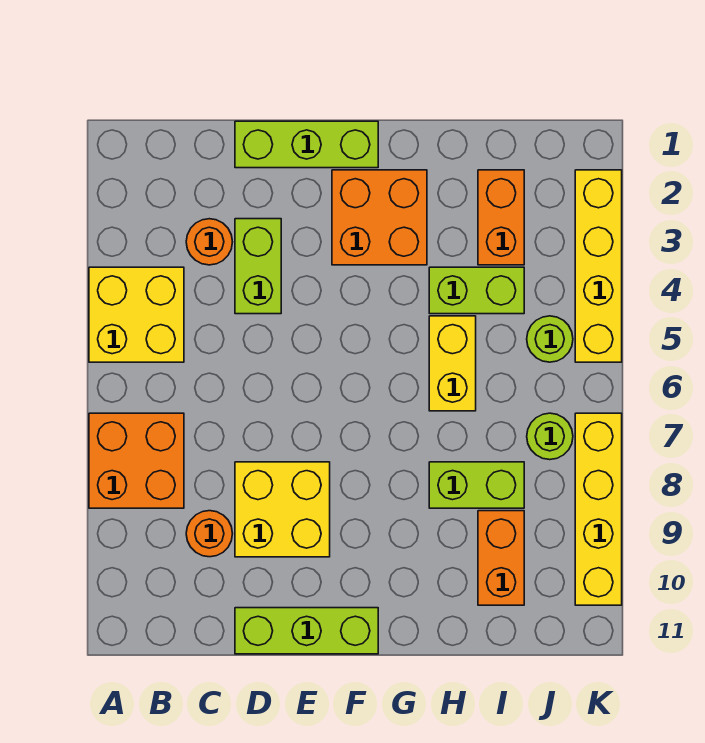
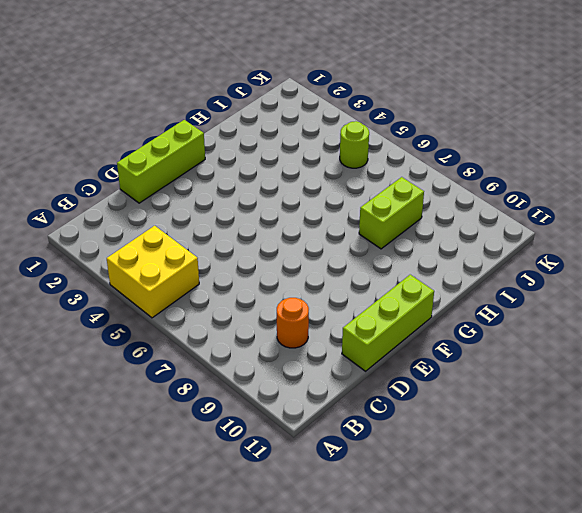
none -> orange 2x2 brick [89,413,184,508]
none -> orange 1x1 round brick [186,219,232,265]
none -> lime 1x2 brick [235,219,281,314]

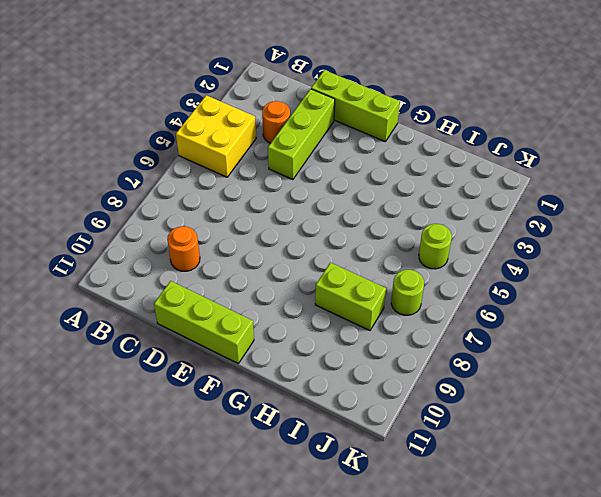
lime 1x3 brick [268,89,335,180] -> lime 1x2 brick [235,219,281,314]
none -> orange 2x2 brick [89,413,184,508]
none -> yellow 2x2 brick [235,462,330,557]
none -> orange 2x2 brick [332,170,427,265]

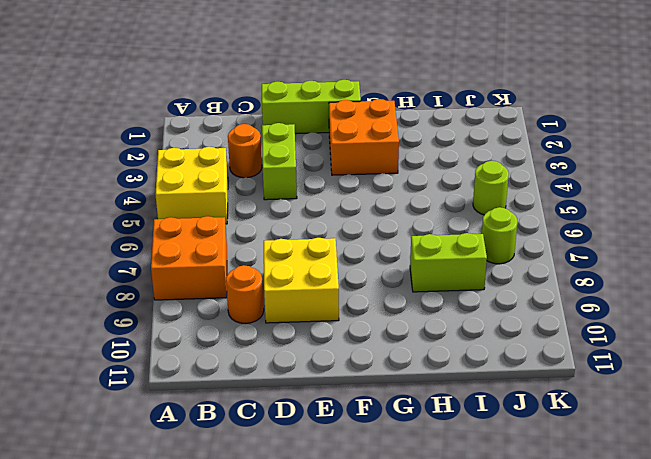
none -> lime 1x3 brick [235,608,378,654]
none -> lime 1x2 brick [429,267,524,314]
none -> yellow 1x2 brick [429,316,476,411]

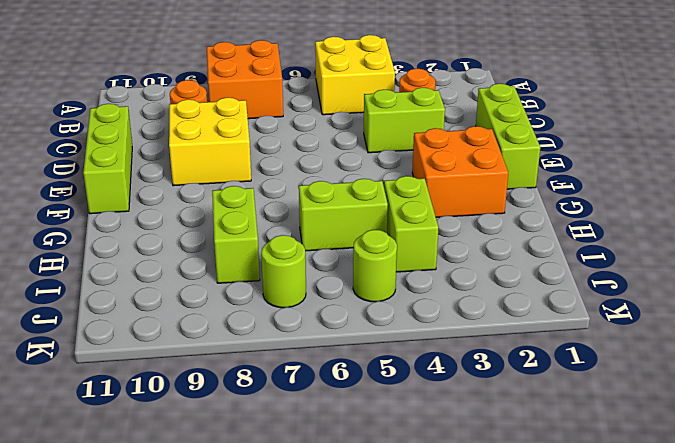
lime 1x2 brick [299,179,388,251] -> yellow 1x2 brick [429,316,476,411]
none -> orange 1x2 brick [478,170,524,265]
none -> orange 1x2 brick [478,511,524,605]
none -> yellow 1x4 brick [575,170,622,362]

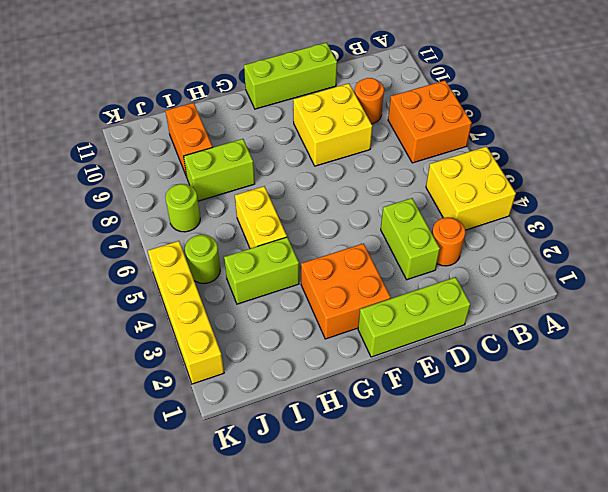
none -> orange 1x2 brick [478,170,524,265]
none -> yellow 1x4 brick [575,413,622,605]

